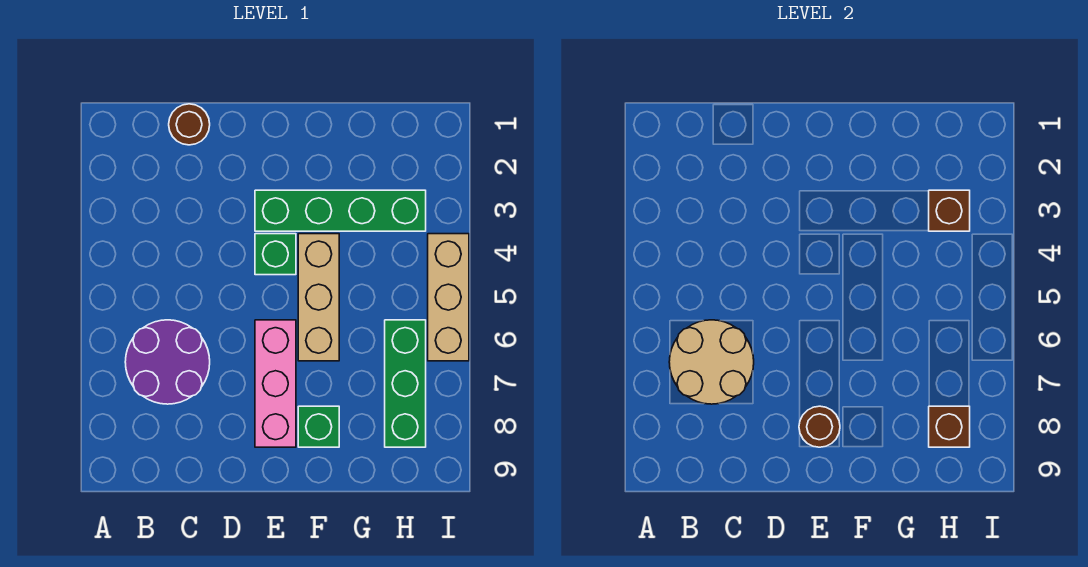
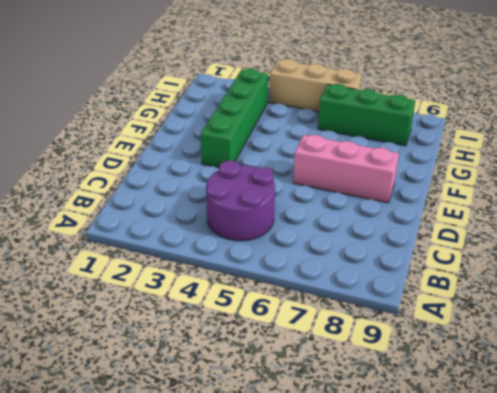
purple 2x2 round brick [206,160,275,241] -> purple 2x2 round brick moved to [125,320,210,404]
none -> brown 1x1 round brick [169,104,210,145]
none -> green 1x1 brick [255,234,296,275]
none -> tan 1x3 brick [298,234,339,361]

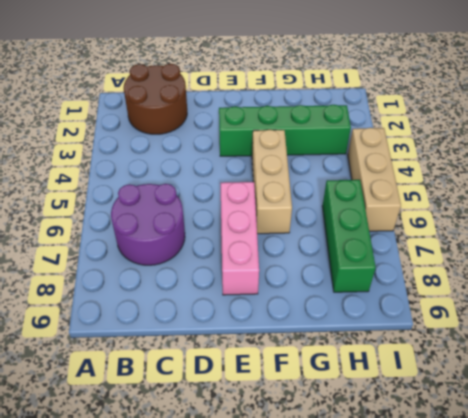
brown 2x2 round brick [124,64,187,134] -> brown 1x1 round brick [169,104,210,145]
none -> green 1x1 brick [255,234,296,275]
none -> green 1x1 brick [298,406,339,447]
none -> tan 2x2 round brick [669,320,754,404]

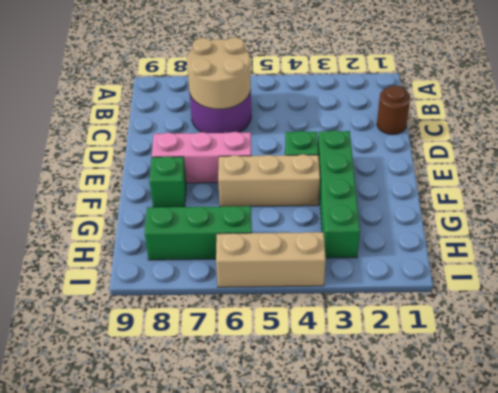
none -> brown 1x1 round brick [799,406,840,447]
none -> brown 1x1 brick [929,190,970,231]
none -> brown 1x1 brick [929,406,970,447]

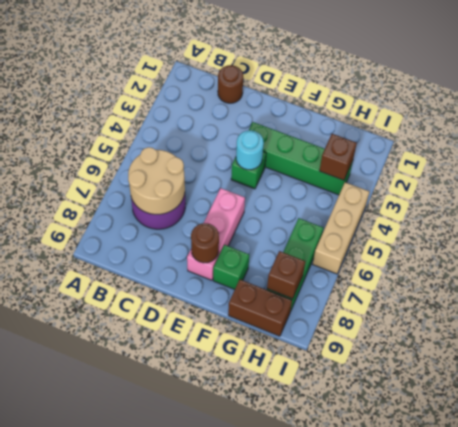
cyan 1x1 round brick [236,130,264,170] -> none
brown 1x2 brick [228,280,292,336] -> none
none -> tan 1x3 brick [298,234,339,361]

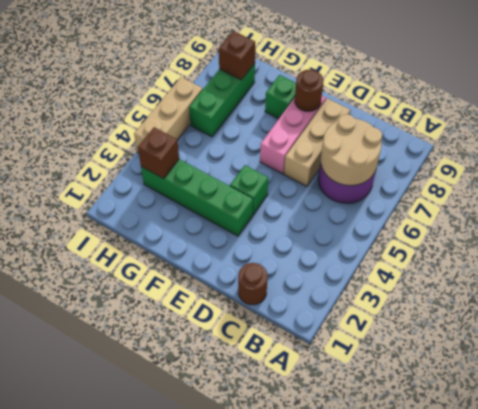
tan 1x3 brick [284,98,350,186] -> tan 1x3 brick moved to [298,234,339,361]

